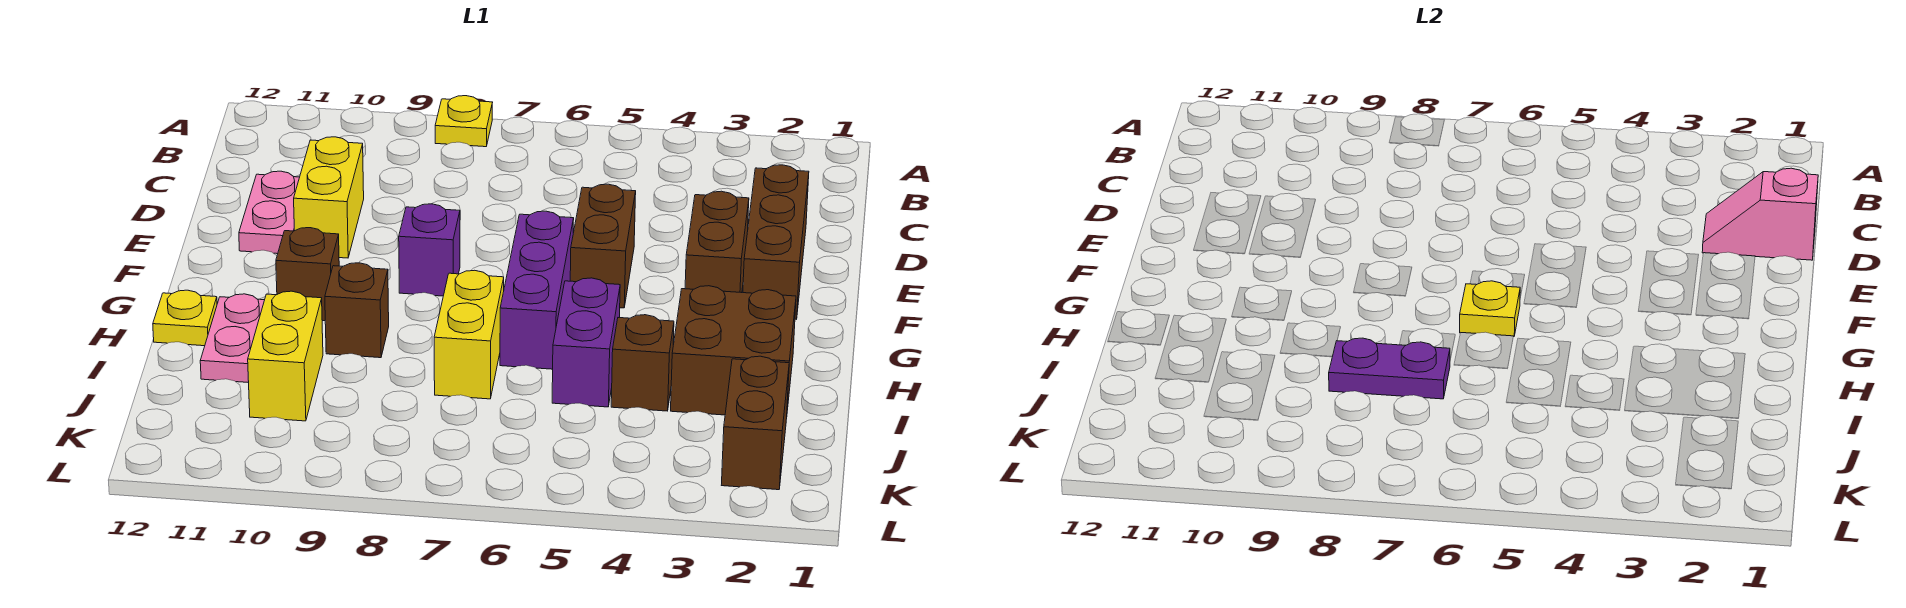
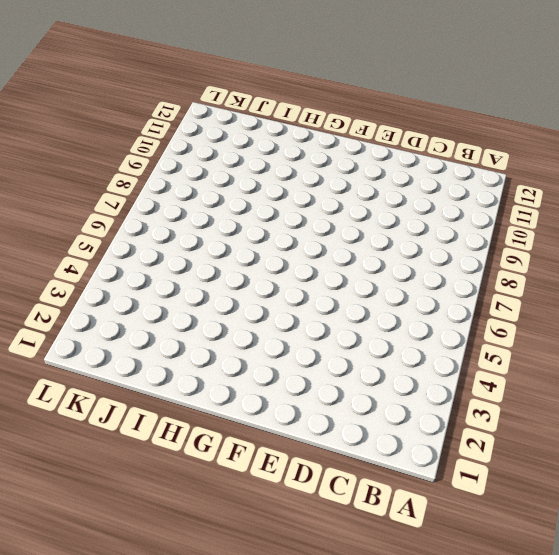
none -> yellow 1x1 plate [435,96,493,147]
none -> brown 1x3 brick [743,165,809,319]
none -> yellow 1x2 brick [294,137,364,258]

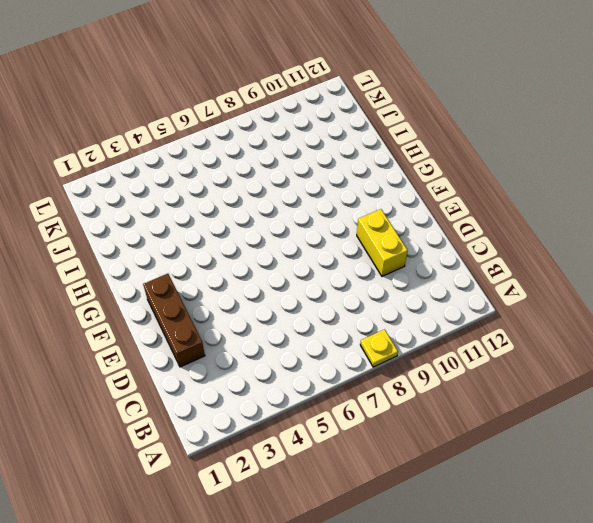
none -> pink 1x2 plate [239,171,300,254]
none -> brown 1x2 brick [685,191,749,293]
none -> brown 1x2 brick [570,184,636,308]

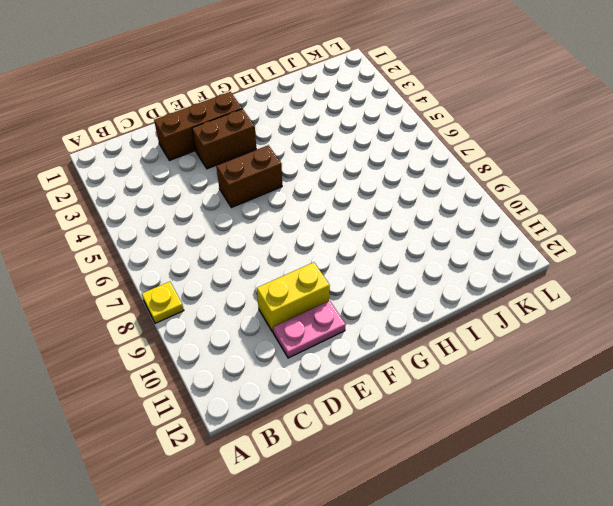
none -> purple 1x3 brick [500,211,574,369]
none -> purple 1x1 brick [399,204,460,296]
none -> brown 1x1 brick [276,228,339,321]

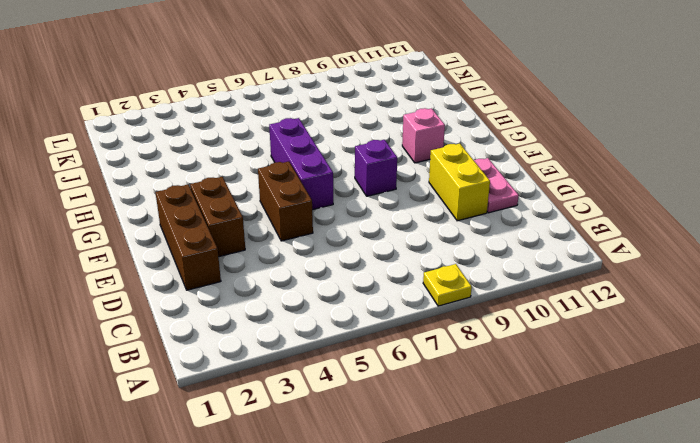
pink 1x1 brick [402,108,445,163] -> brown 1x1 brick [276,228,339,321]
none -> brown 2x2 brick [671,286,796,415]
none -> purple 1x2 brick [552,278,620,407]
none -> yellow 1x2 brick [434,270,504,399]

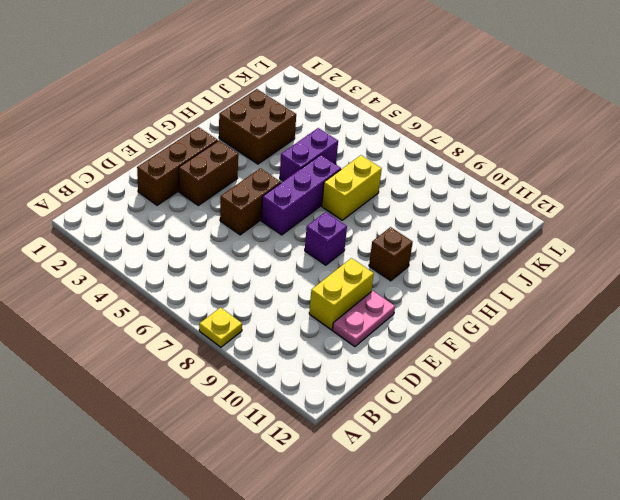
none -> brown 1x1 brick [325,263,389,358]
none -> pink 1x2 plate [200,294,264,383]
none -> yellow 1x1 plate [153,290,217,346]

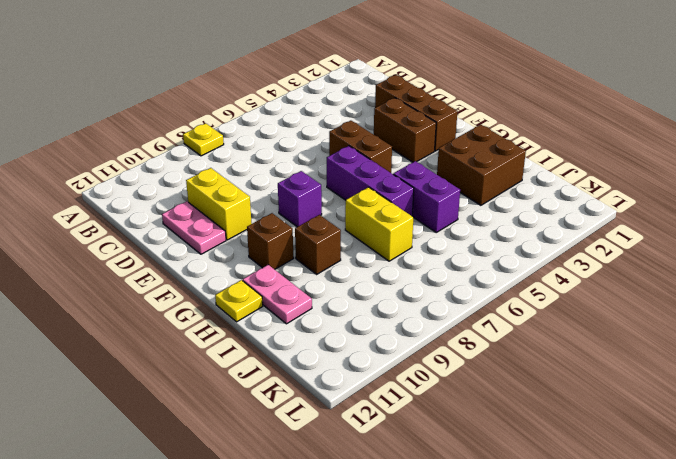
none -> brown 1x1 brick [611,315,674,411]
none -> yellow 1x2 brick [248,291,323,421]
none -> brown 1x2 brick [722,356,789,490]

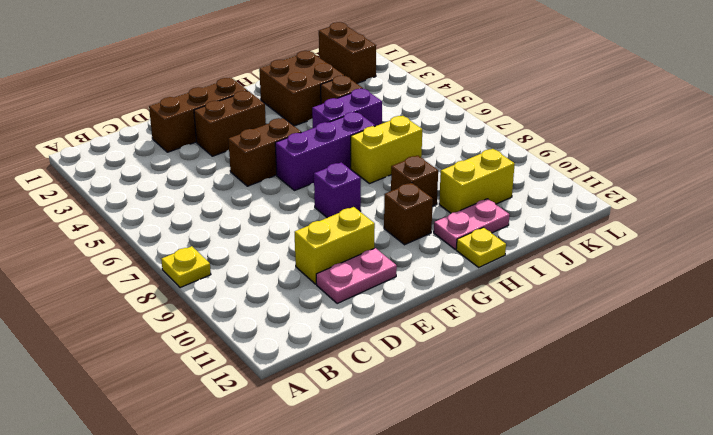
brown 1x2 brick [319,22,376,83] -> brown 1x2 brick turned to [722,356,789,490]
none -> pink 1x2 slope [1702,168,1818,260]
none -> yellow 1x1 plate [1460,281,1520,336]
none -> purple 1x2 plate [1329,338,1450,399]

